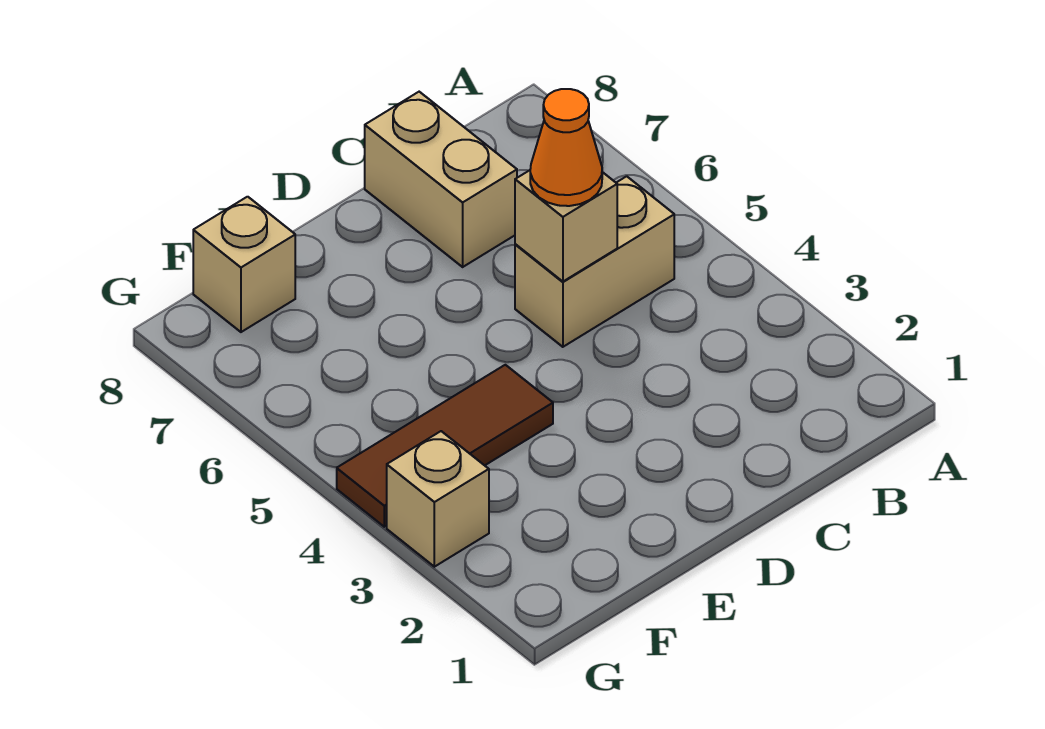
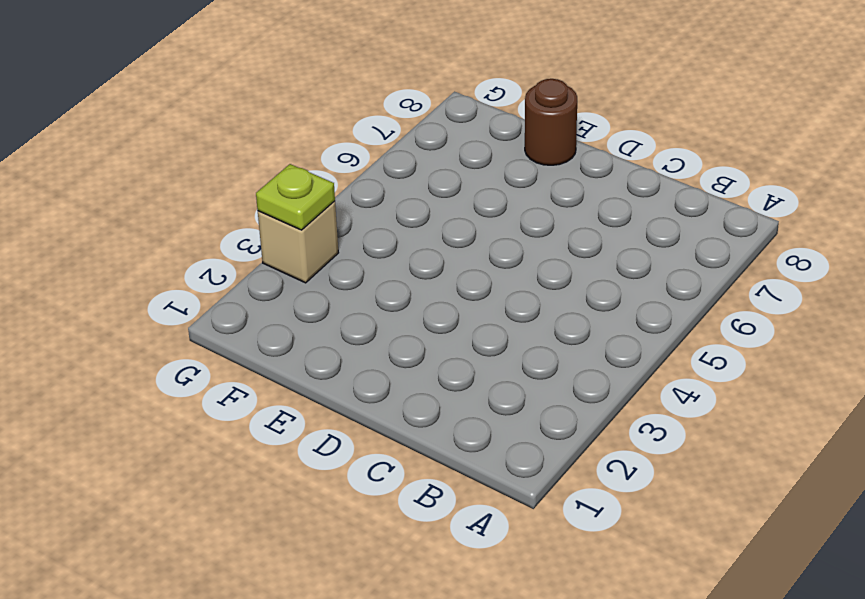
brown 1x1 round brick [525,79,577,165] -> none
lime 1x1 plate [256,164,335,230] -> none
none -> tan 1x2 brick [515,176,674,347]
none -> tan 1x2 brick [365,92,517,267]

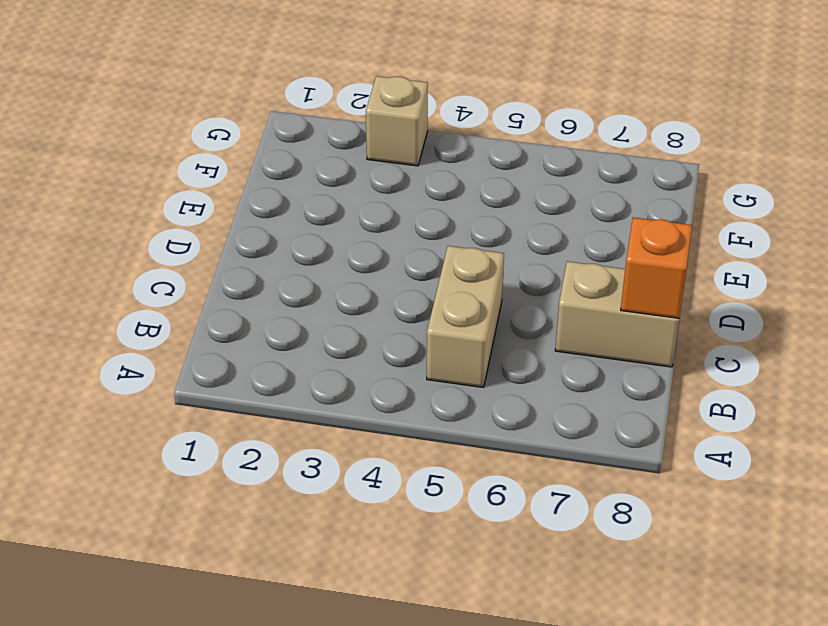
orange 1x1 brick [621,218,692,318] -> none
none -> brown 1x3 tile [337,365,553,527]
none -> tan 1x1 brick [193,197,295,332]

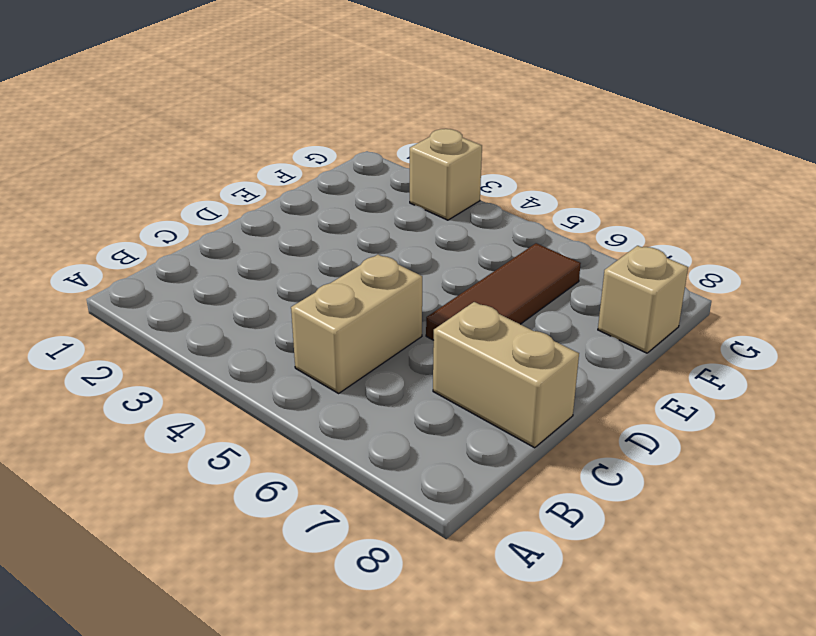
brown 1x3 tile [426,243,581,340] -> brown 1x3 tile moved to [337,365,553,527]
none -> tan 1x1 brick [515,170,617,282]
none -> orange 1x1 cone [530,89,602,206]

